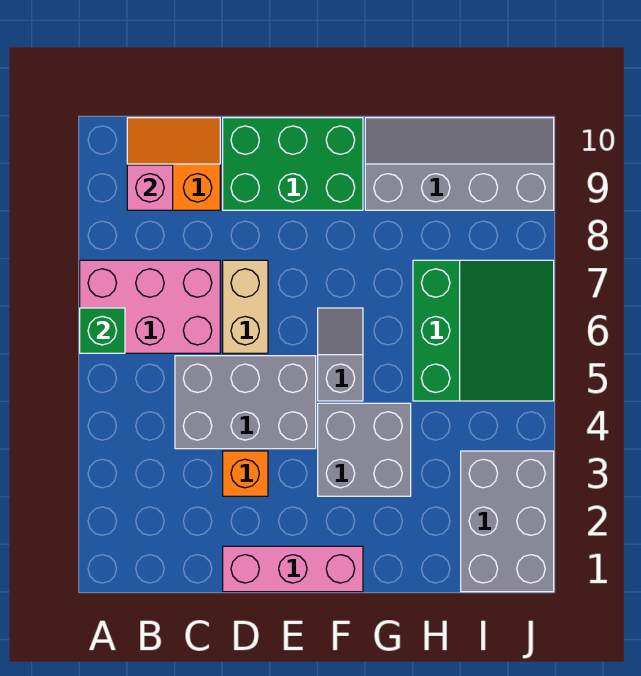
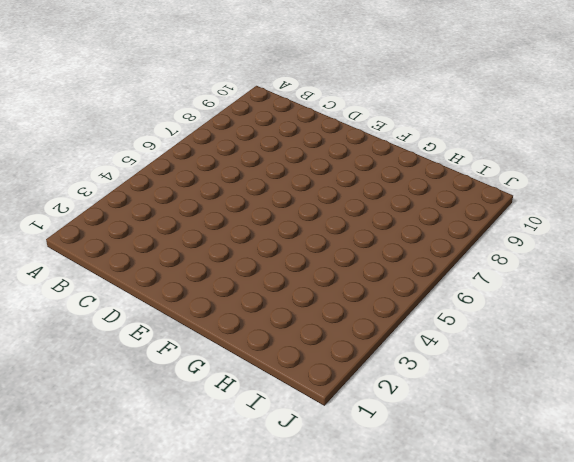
none -> pink 2x3 brick [80,260,220,353]
none -> orange 2x2 slope [127,118,220,210]
none -> grey 2x3 brick [175,356,316,449]

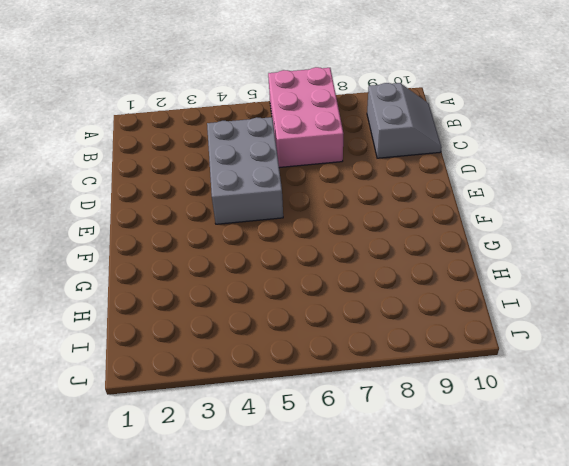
grey 2x2 slope [367,83,442,158] -> orange 2x2 slope [127,118,220,210]
none -> pink 1x3 brick [223,546,363,592]
none -> orange 1x1 brick [223,451,268,496]
none -> tan 1x2 brick [223,260,268,353]

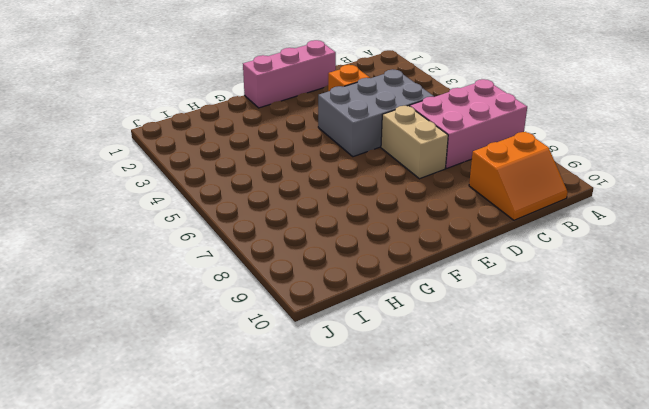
none -> green 2x3 brick [223,118,363,210]
none -> grey 2x2 brick [318,403,411,496]
none -> grey 1x2 slope [318,308,363,401]

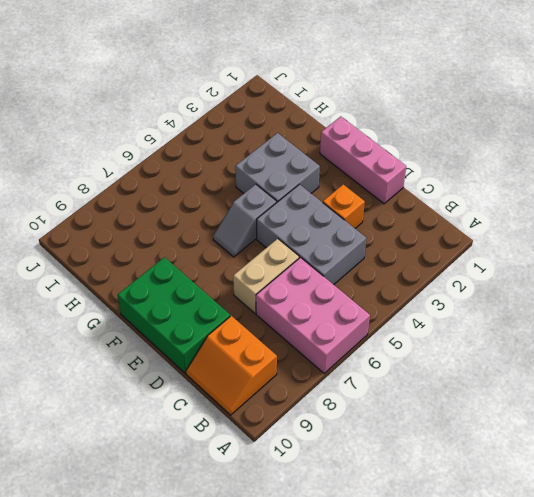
none -> grey 2x4 slope [365,118,554,210]
none -> green 3x3 slope [413,260,554,401]
none -> grey 2x3 brick [461,451,554,592]

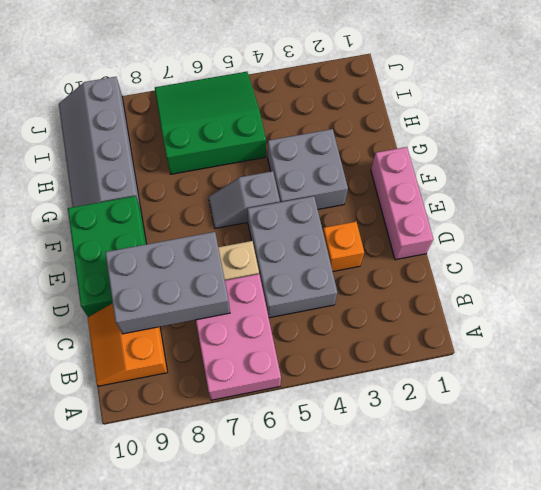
grey 2x3 brick [105,232,230,334] -> grey 2x3 brick moved to [461,451,554,592]
none -> green 1x1 brick [80,308,125,353]
none -> pink 1x1 brick [127,165,173,210]

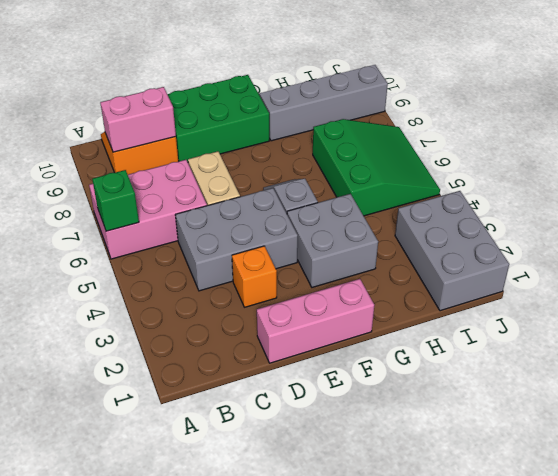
pink 1x2 brick [100,87,176,152] -> pink 1x1 brick [127,165,173,210]

